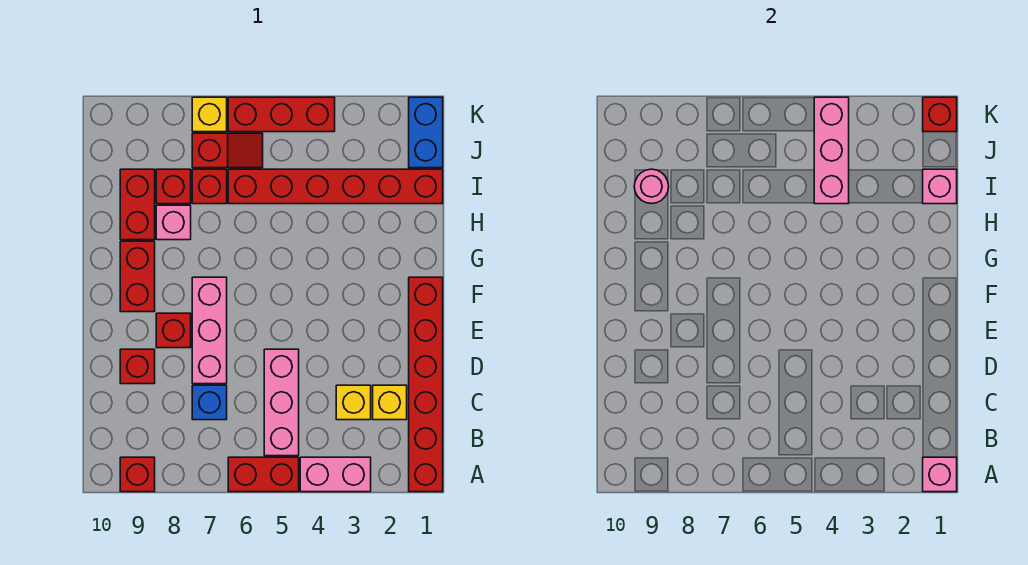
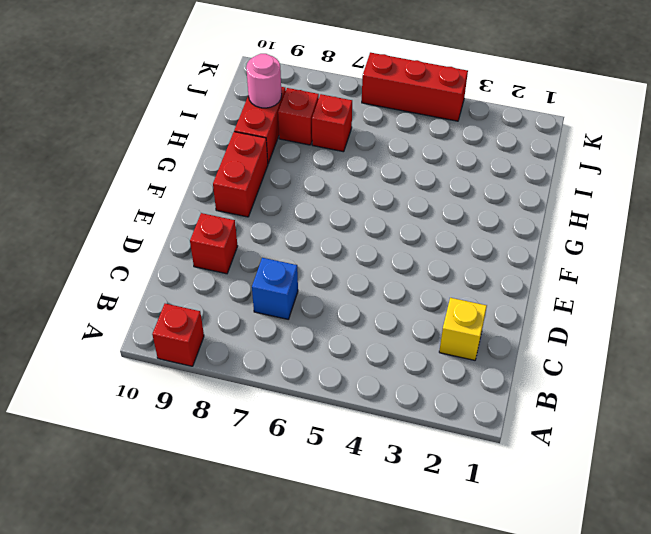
none -> red 1x6 brick [409,277,443,492]
none -> pink 1x2 brick [300,457,371,492]
none -> red 1x2 brick [228,457,299,492]

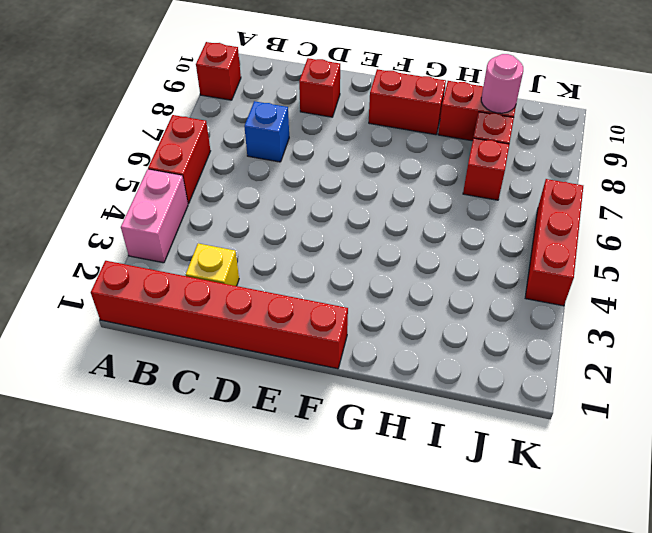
none -> pink 1x3 brick [264,349,299,456]
none -> yellow 1x1 brick [336,385,371,420]
none -> pink 1x3 brick [192,277,227,384]

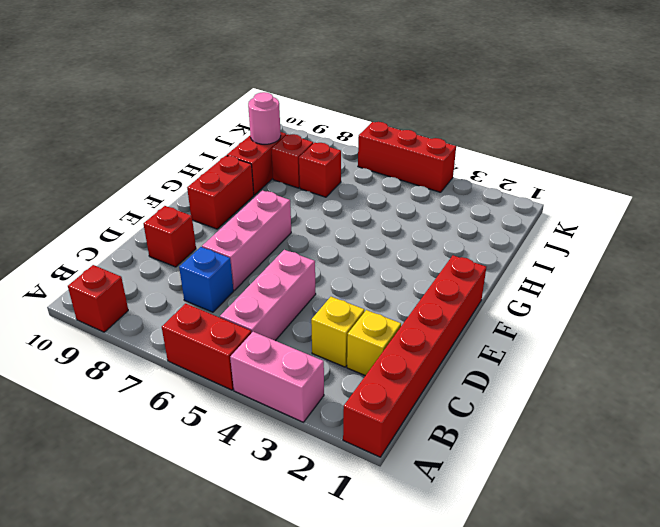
none -> red 1x1 brick [156,313,191,348]
none -> pink 1x1 brick [156,205,191,240]
none -> red 1x6 brick [228,169,443,204]

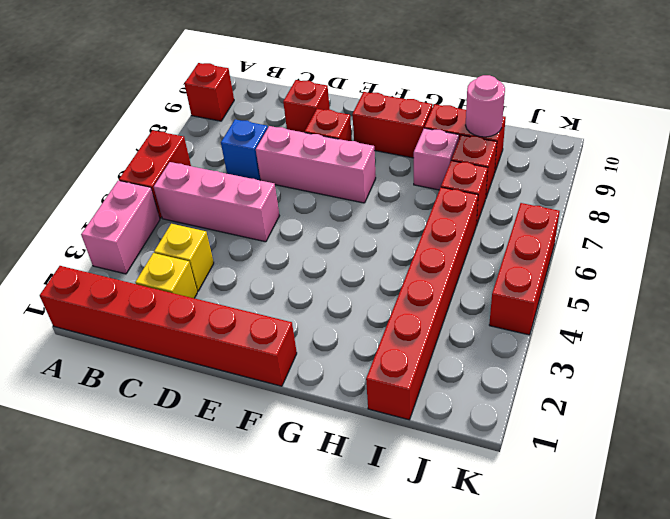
none -> blue 1x2 brick [409,97,443,168]
none -> red 1x2 slope [192,133,263,168]
none -> yellow 1x1 brick [192,97,227,132]

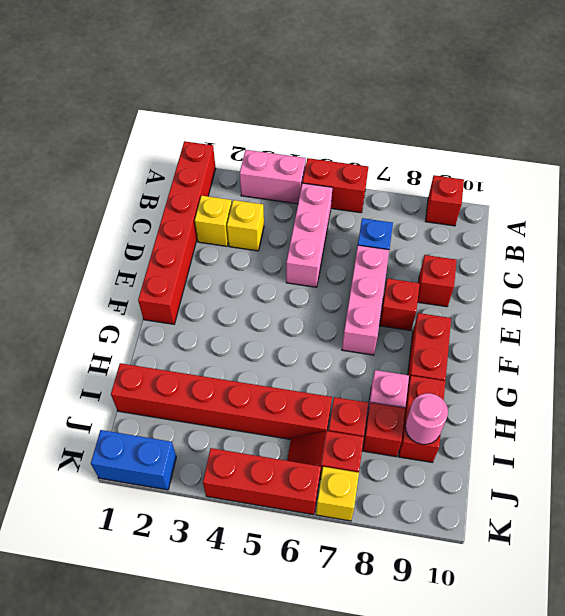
blue 1x2 brick [91,430,176,490] -> blue 1x2 brick turned to [409,97,443,168]
none -> pink 1x1 brick [923,457,957,492]
none -> pink 1x1 brick [923,169,957,204]
none -> pink 1x3 brick [814,97,849,204]

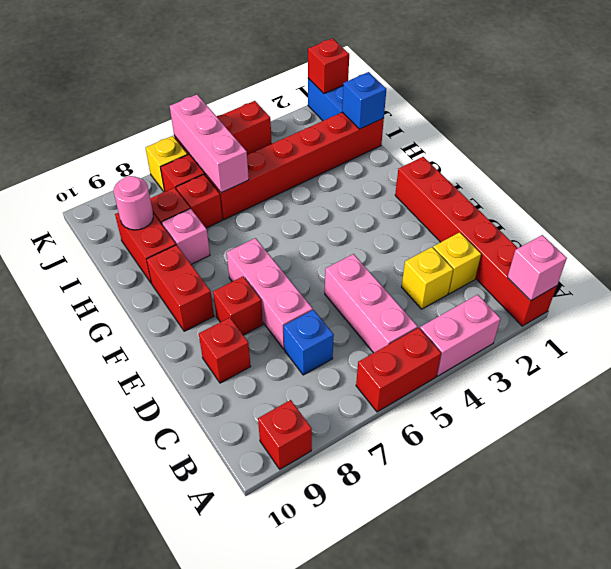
blue 1x1 brick [342,72,386,129] -> pink 1x1 brick [923,169,957,204]
pink 1x3 brick [170,95,249,193] -> pink 1x3 brick moved to [814,97,849,204]

